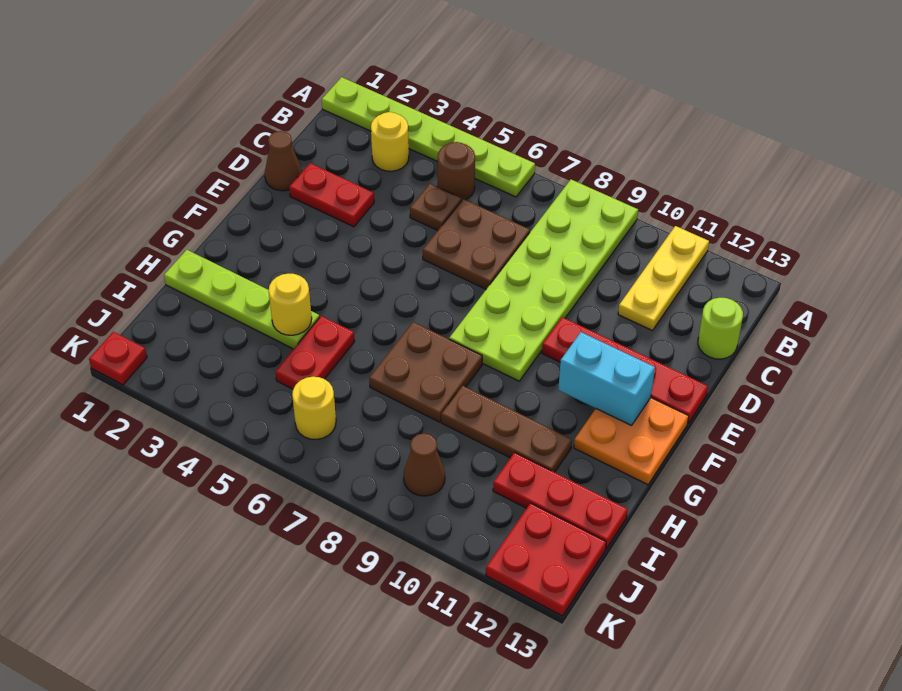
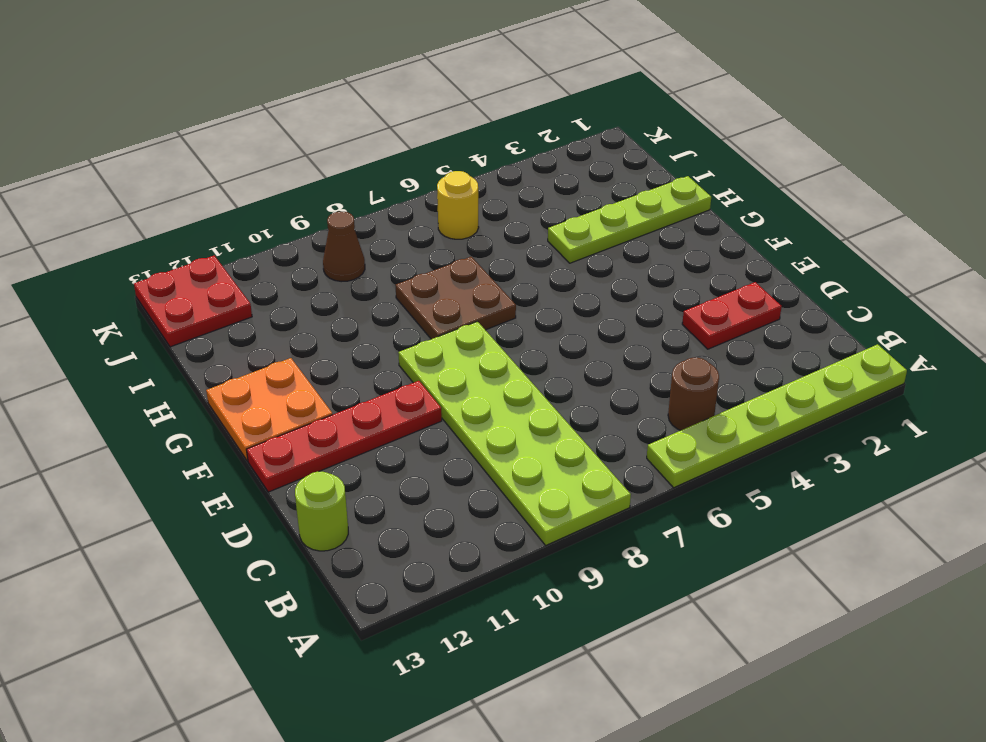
none -> yellow 1x3 plate [618,226,709,331]
none -> yellow 1x1 round brick [371,112,409,171]
none -> brown 1x1 plate [410,184,462,230]

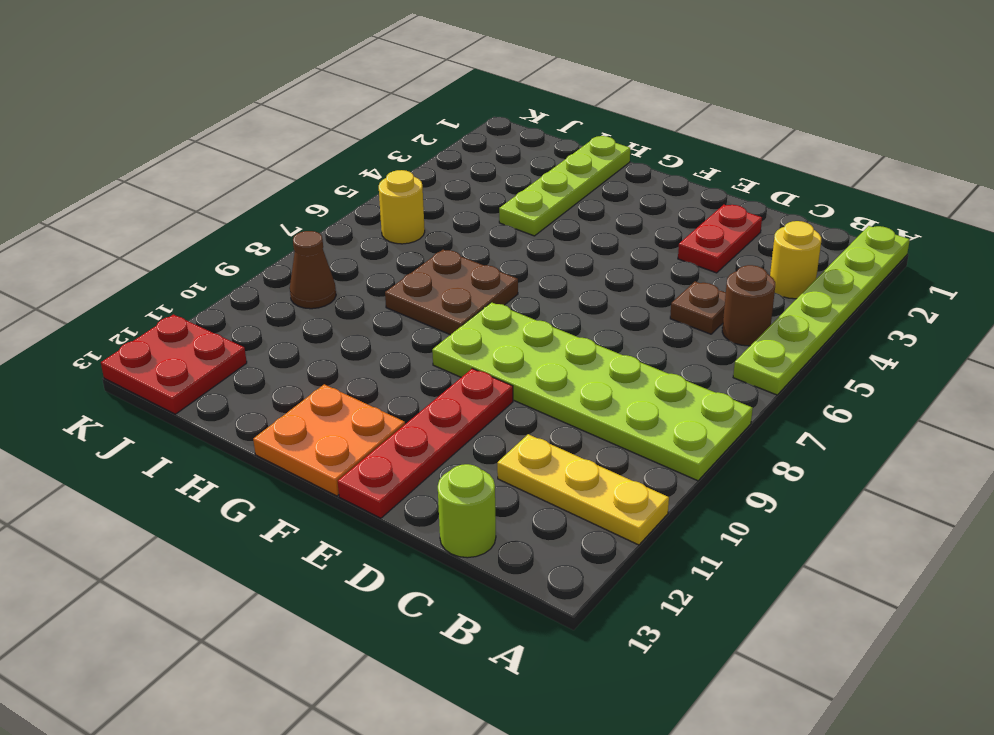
none -> brown 2x2 plate [423,199,530,289]
none -> brown 1x1 cone [265,131,302,191]
none -> red 1x2 plate [275,316,355,389]

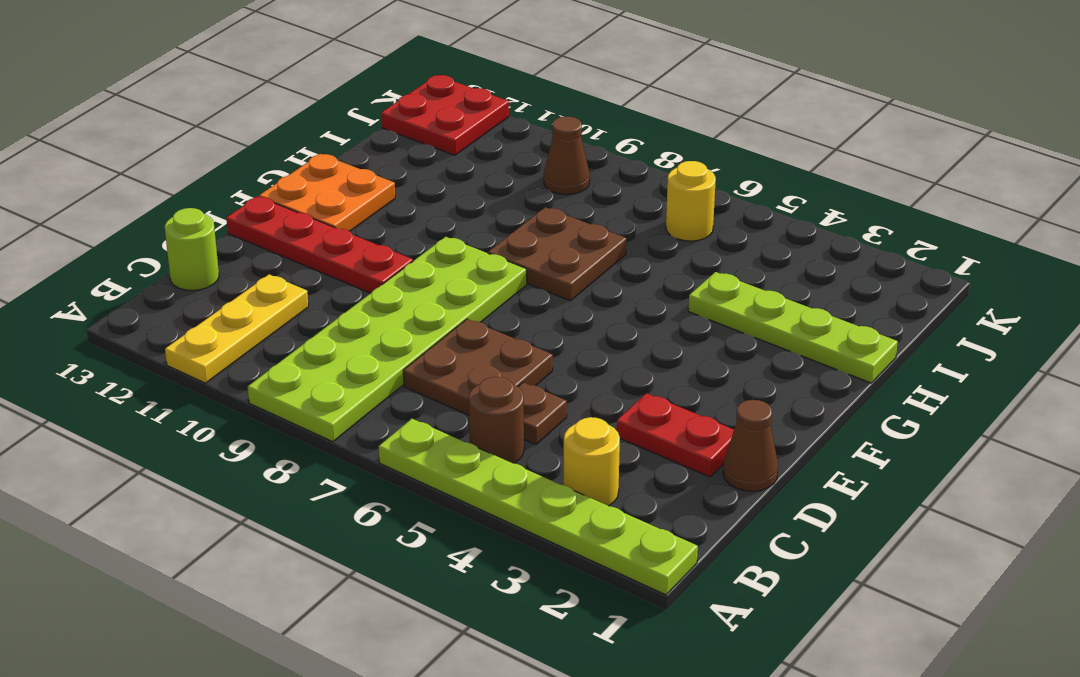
none -> red 1x2 plate [275,316,355,389]
none -> brown 1x3 plate [441,386,572,472]
none -> red 1x3 plate [493,452,628,549]

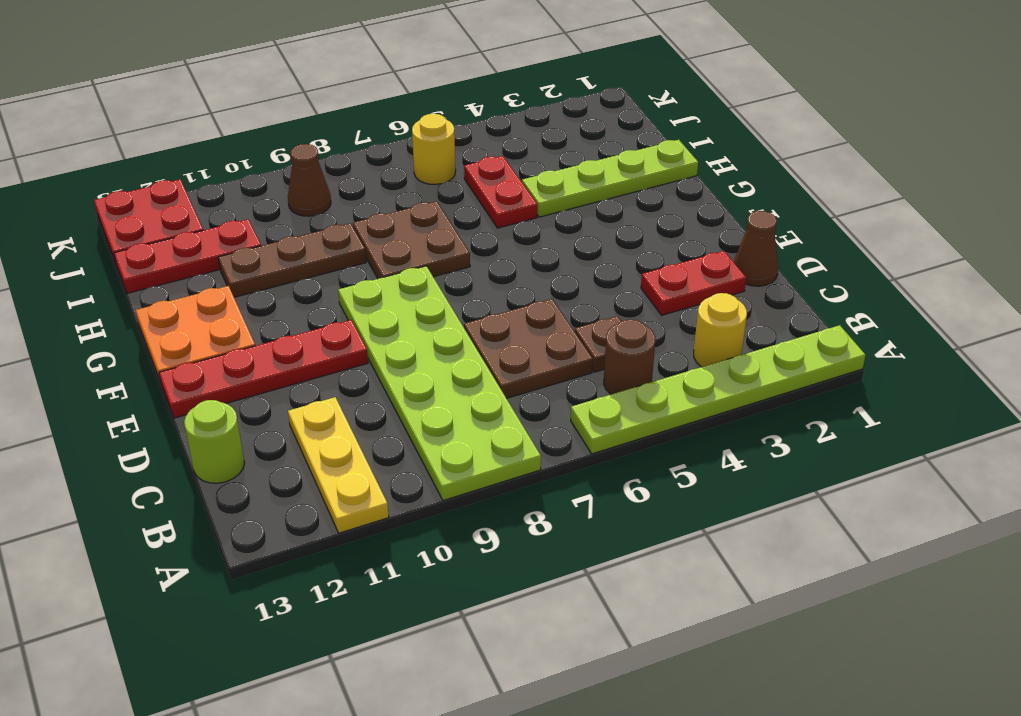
none -> red 1x1 plate [89,332,147,385]
none -> cyan 1x2 brick [558,332,655,426]
none -> yellow 1x1 round brick [269,274,312,335]

